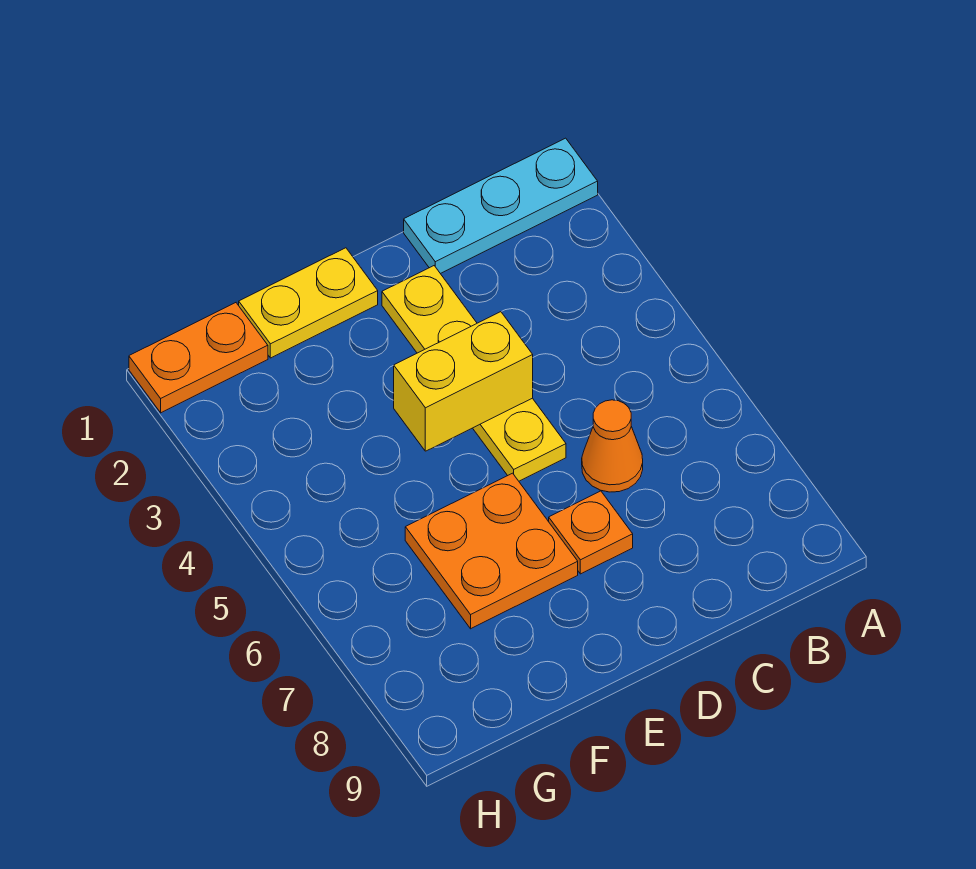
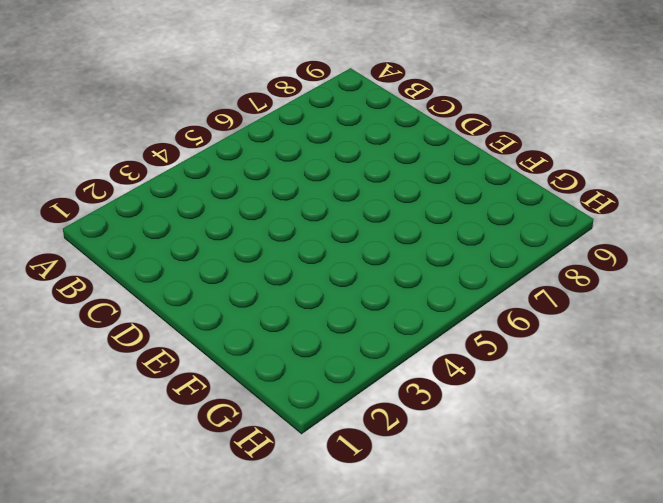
none -> cyan 1x3 plate [404,138,598,274]
none -> orange 1x1 cone [582,400,643,492]

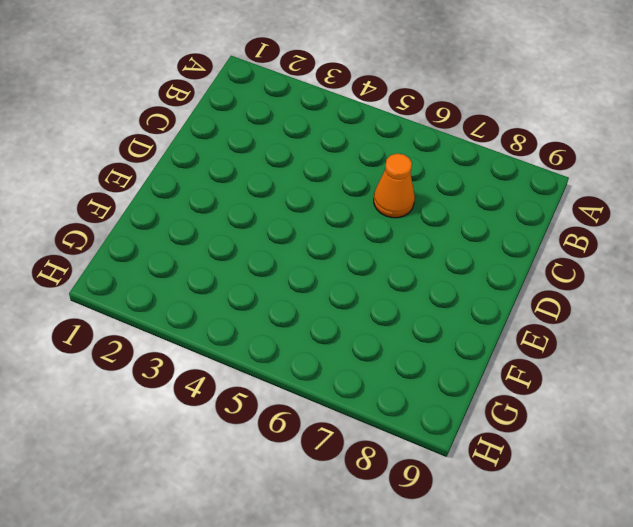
none -> cyan 1x3 plate [404,138,598,274]
none -> yellow 1x4 plate [382,266,566,481]

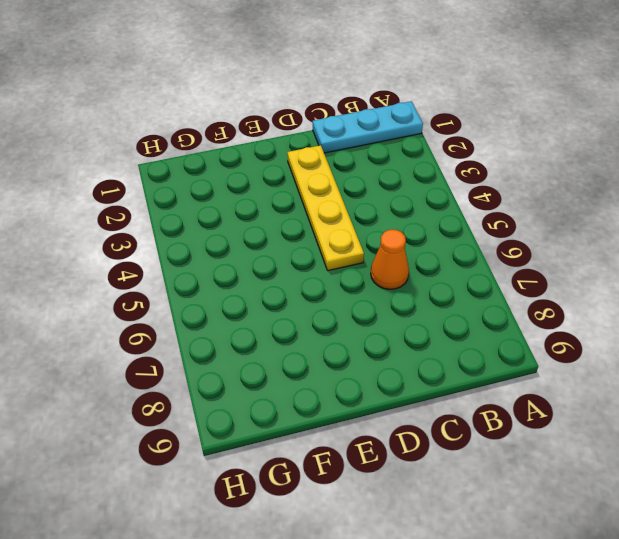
none -> orange 1x1 plate [549,491,633,574]
none -> yellow 1x2 plate [239,248,378,358]

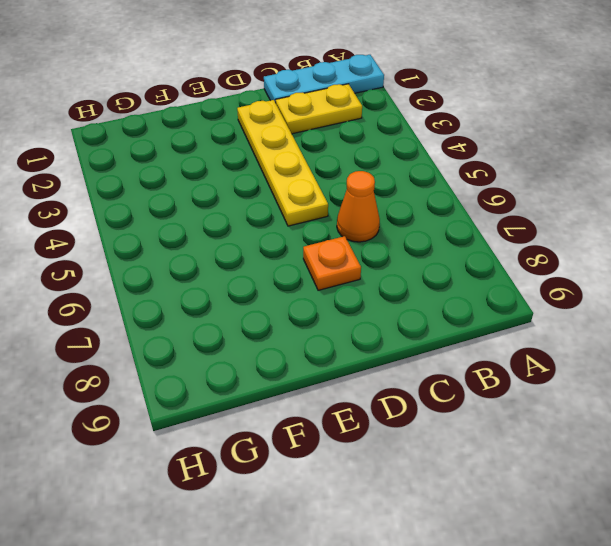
yellow 1x2 plate [276,84,362,134] -> yellow 1x2 plate moved to [239,248,378,358]
none -> orange 2x2 plate [405,473,578,629]
none -> orange 1x2 plate [129,303,268,413]

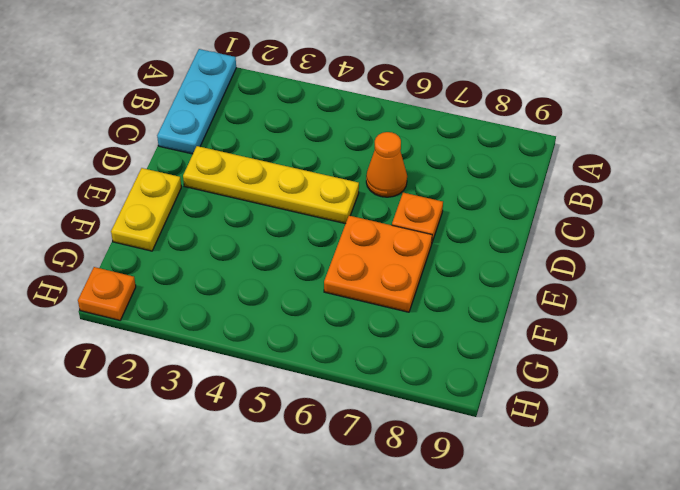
orange 1x1 plate [78,267,136,320] -> orange 1x2 plate [129,303,268,413]
none -> yellow 1x2 brick [394,312,533,451]

